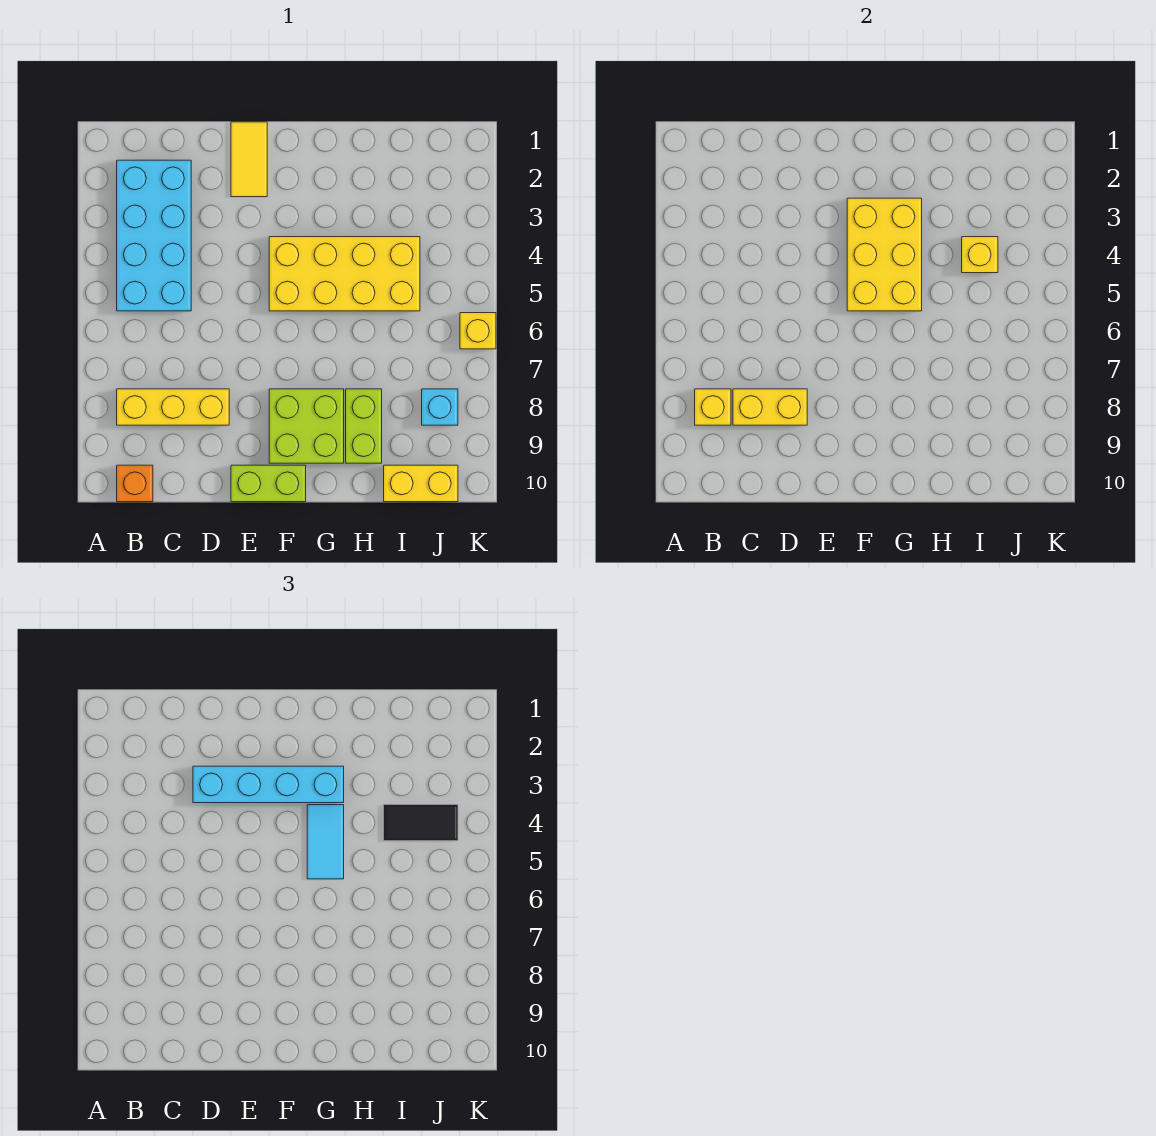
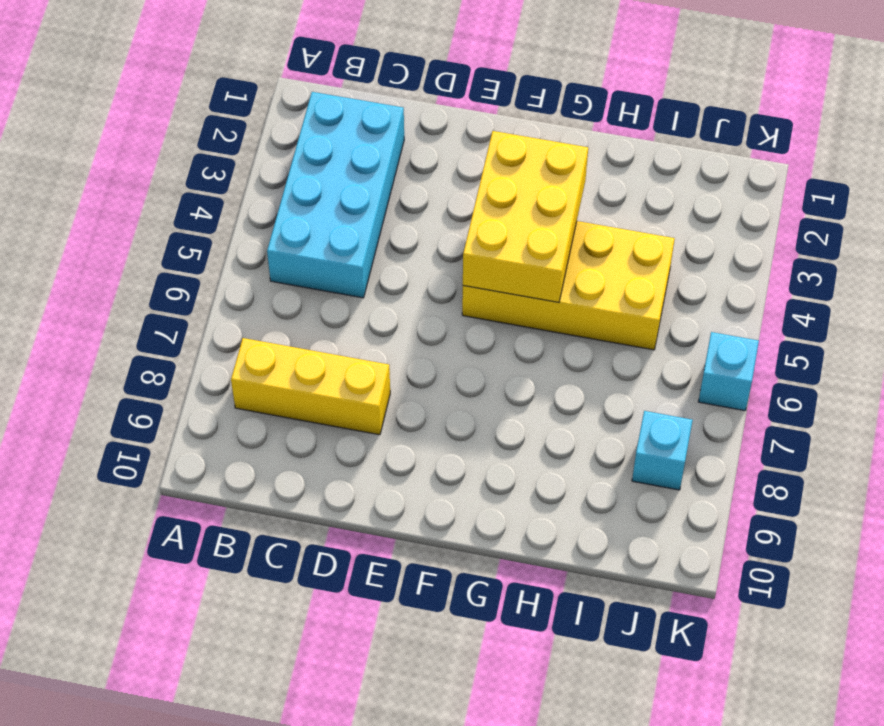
cyan 1x1 brick [698,332,759,411] -> yellow 1x1 brick [460,313,496,349]
none -> orange 1x1 brick [117,465,153,502]
none -> yellow 1x2 tile [231,122,267,197]
none -> lime 1x2 brick [231,465,306,502]

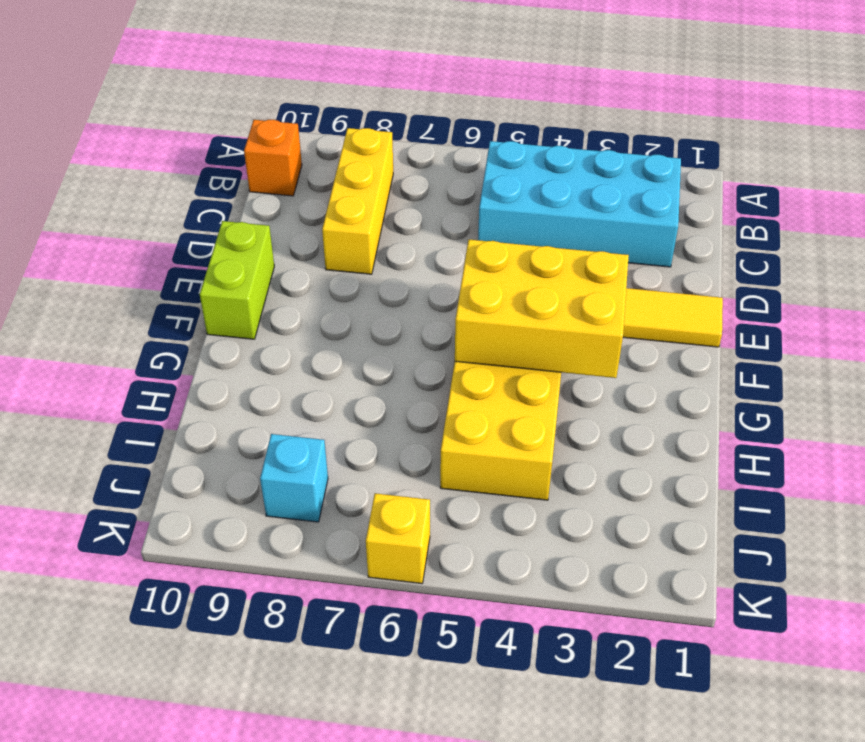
none -> lime 2x2 brick [269,389,344,463]
none -> lime 1x2 brick [346,389,382,463]
none -> yellow 1x2 brick [384,465,458,502]

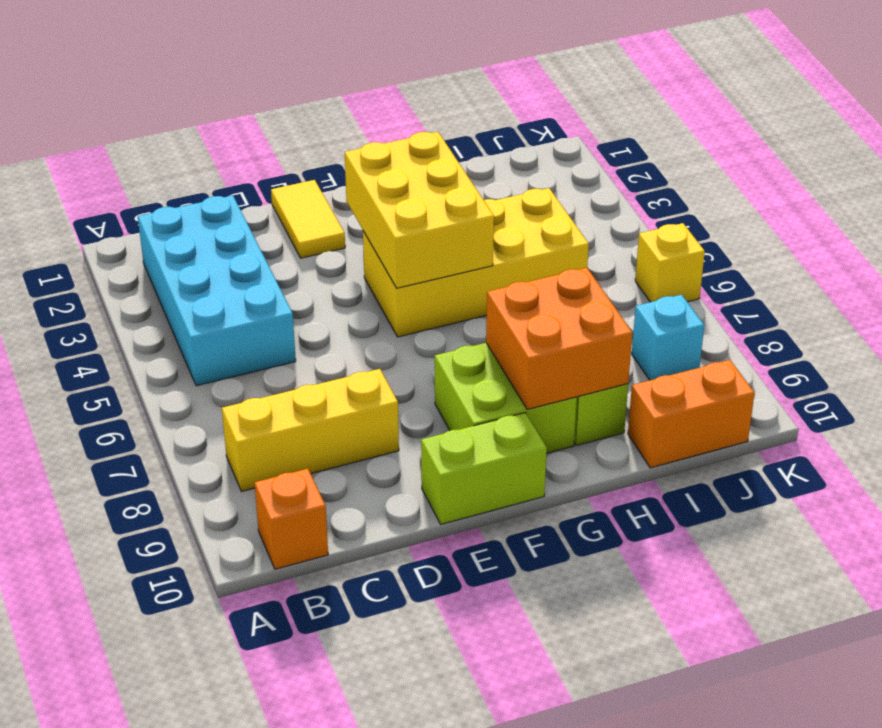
orange 2x2 brick [486,268,632,409] -> none
orange 1x2 brick [628,360,755,468] -> yellow 1x2 brick [384,465,458,502]
none -> yellow 1x1 brick [695,389,731,425]
none -> yellow 1x2 brick [733,389,807,425]
none -> yellow 1x1 brick [962,237,998,273]

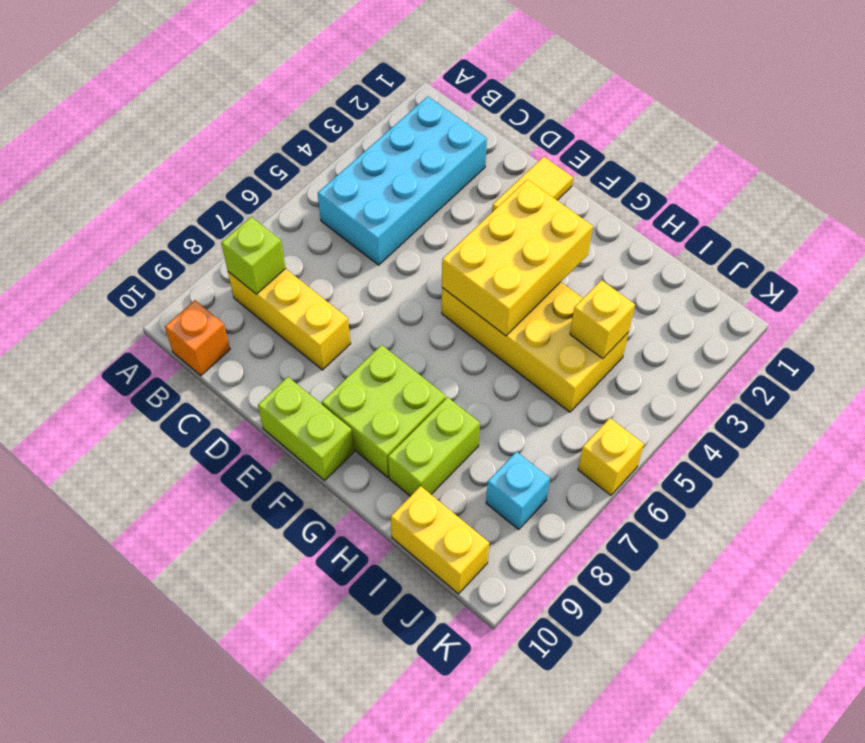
lime 1x1 brick [221,217,286,294] -> yellow 1x1 brick [695,389,731,425]
none -> yellow 1x2 brick [733,389,807,425]
none -> cyan 1x4 brick [193,766,344,803]
none -> cyan 1x2 tile [307,805,344,879]

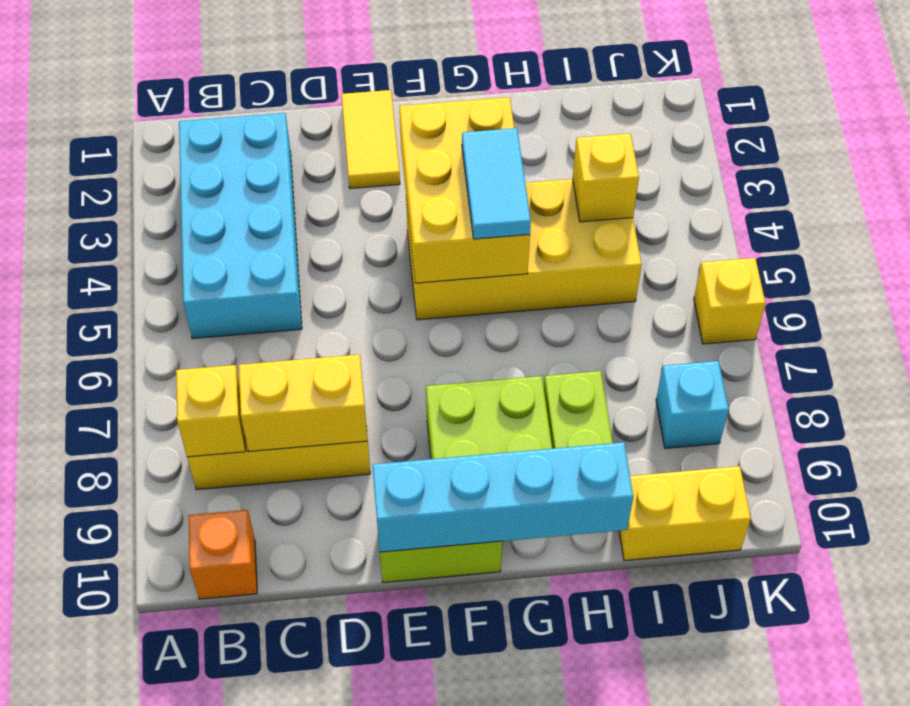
cyan 1x4 brick [372,442,633,552] -> cyan 1x4 brick moved to [193,766,344,803]
none -> black 1x2 tile [384,805,458,841]

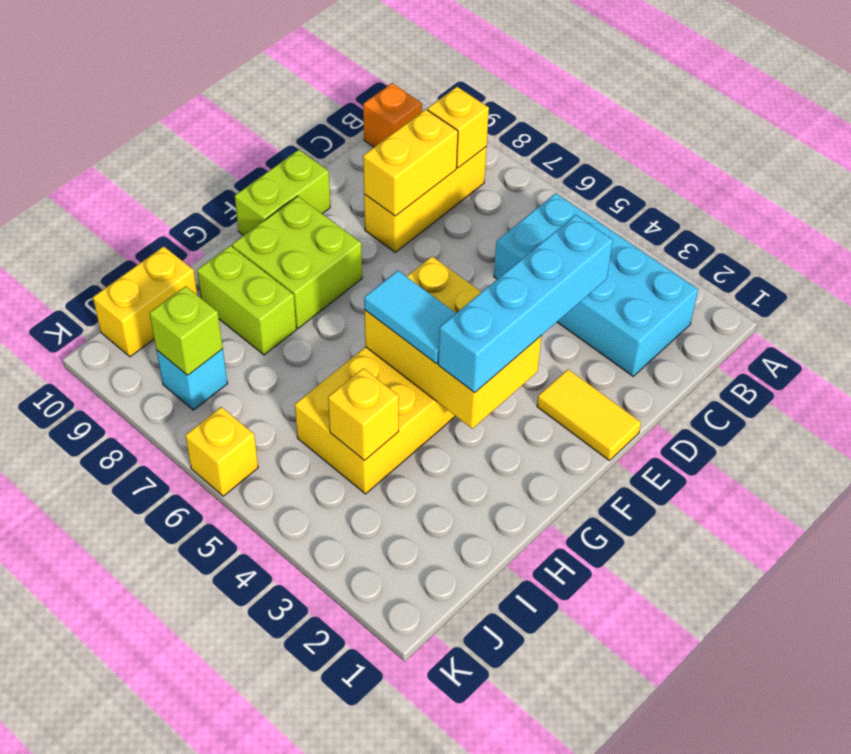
lime 1x1 brick [150,286,223,375] -> none
none -> black 1x2 tile [384,805,458,841]

